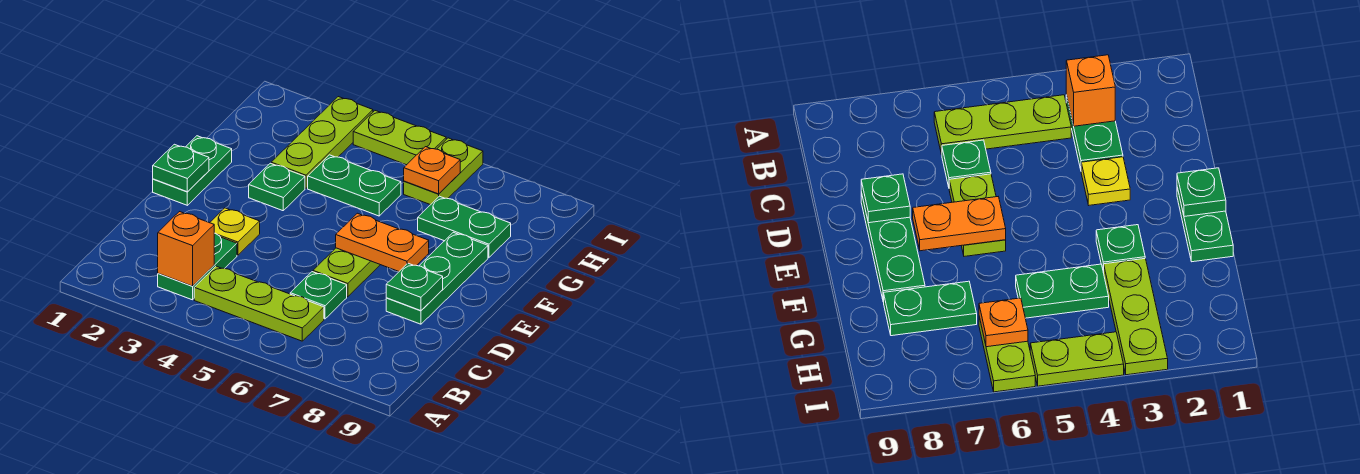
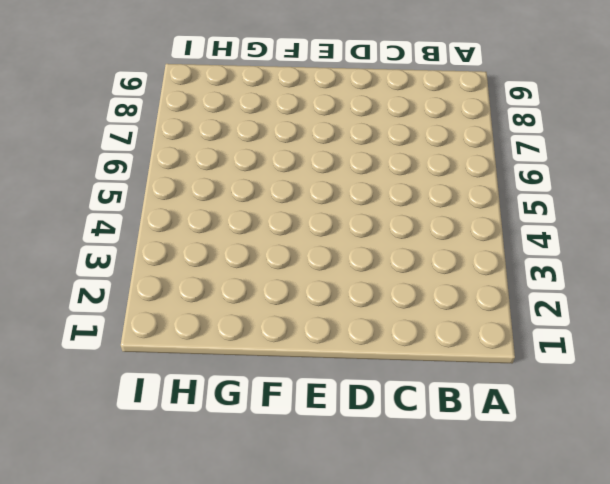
none -> green 1x2 plate [158,233,237,300]
none -> lime 1x3 plate [194,266,324,341]
none -> green 1x1 plate [290,272,347,319]

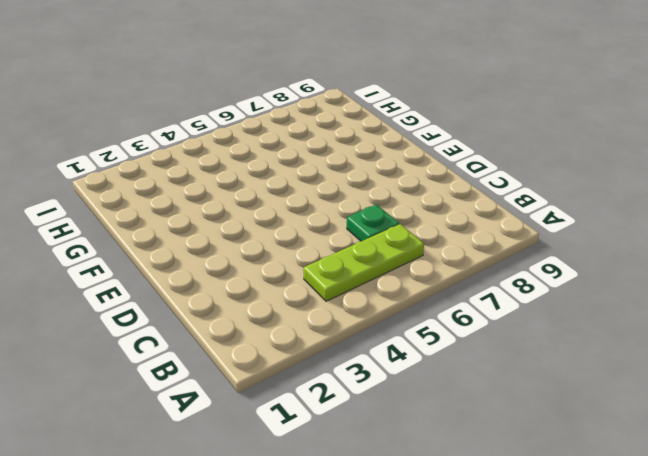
none -> green 1x2 plate [158,233,237,300]
none -> yellow 1x1 plate [210,208,260,255]
none -> lime 1x2 plate [313,248,380,297]

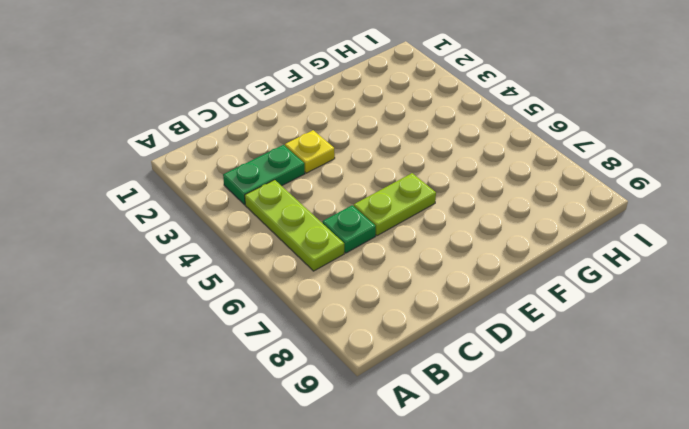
none -> green 1x3 plate [386,232,488,324]
none -> green 1x2 plate [153,136,232,205]
none -> green 1x1 plate [249,163,305,211]

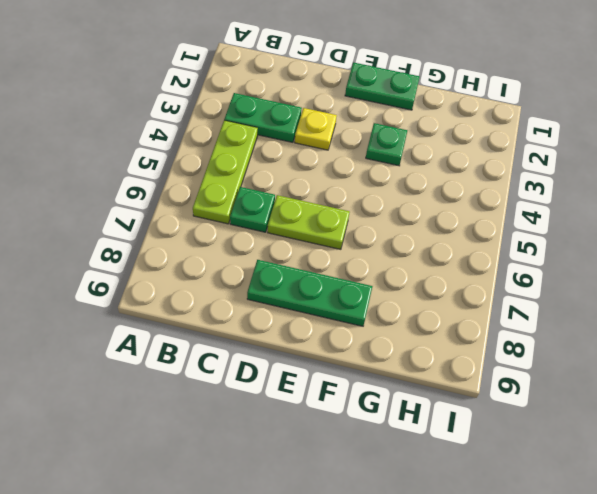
none -> lime 1x3 plate [271,97,373,188]
none -> green 1x2 plate [308,155,401,216]
none -> green 1x2 plate [418,196,511,257]

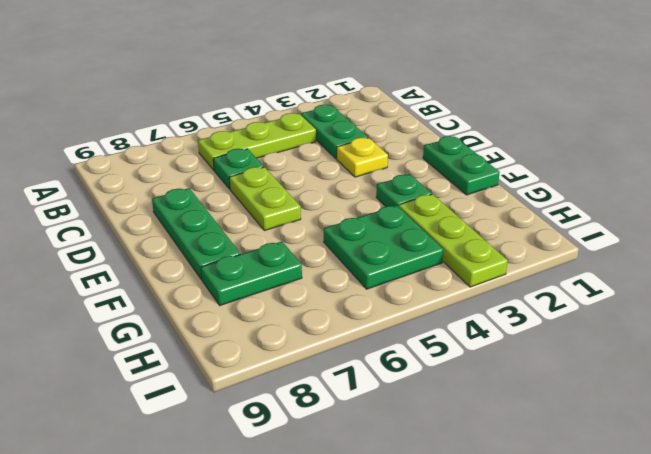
green 2x2 plate [324,205,443,289] -> green 1x2 plate [308,155,401,216]
none -> lime 1x2 plate [404,138,483,205]
none -> lime 1x2 plate [353,111,446,165]
none -> orange 1x1 brick [158,212,214,286]

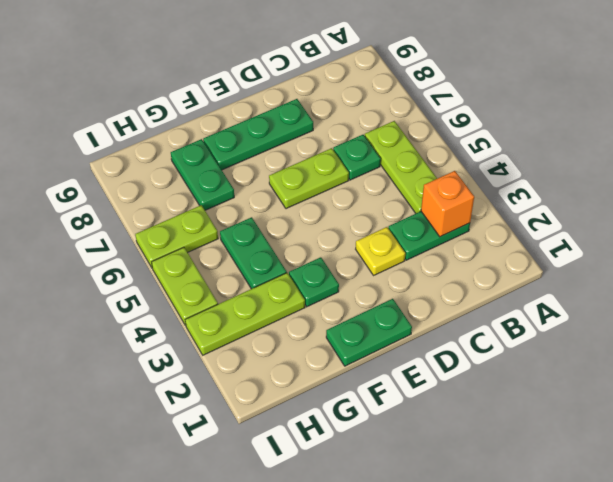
none -> green 1x1 plate [386,263,443,311]
none -> green 1x1 plate [153,144,209,192]
none -> orange 1x2 plate [336,213,429,271]

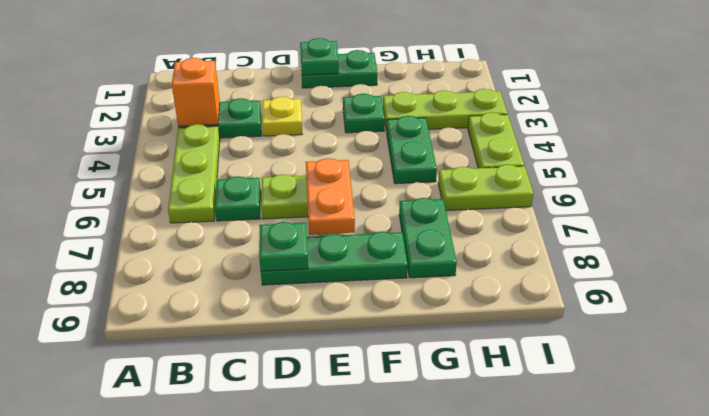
none -> orange 1x1 plate [404,147,460,194]

